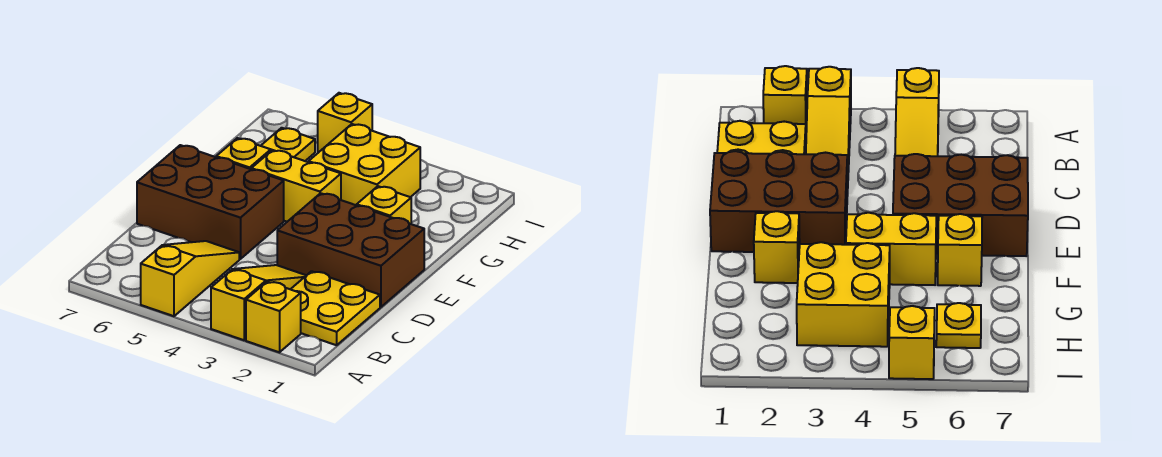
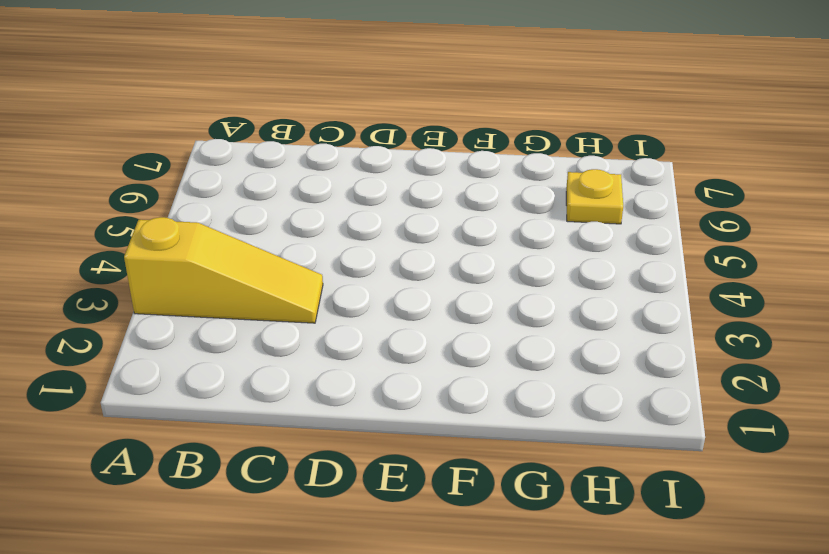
none -> yellow 1x1 brick [246,282,301,352]
none -> yellow 1x3 slope [141,241,239,316]
none -> yellow 2x2 plate [291,271,380,345]

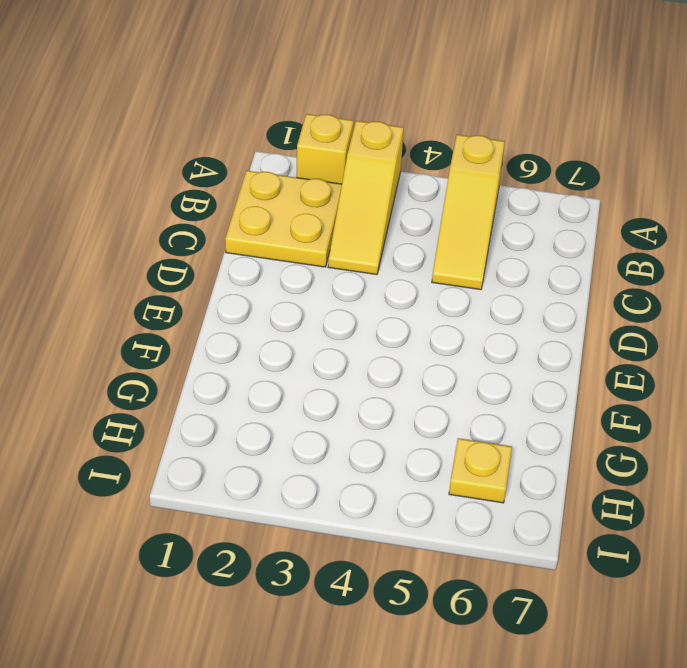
none -> brown 2x3 brick [277,193,424,307]
none -> brown 2x3 brick [137,145,284,259]
none -> yellow 1x1 brick [357,186,411,224]

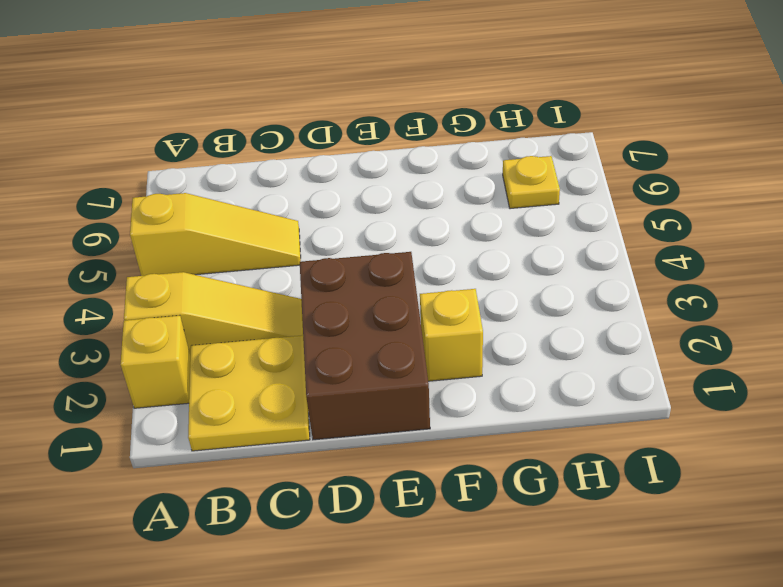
none -> brown 2x3 brick [137,145,284,259]
none -> yellow 1x2 brick [251,150,341,222]
none -> yellow 1x1 brick [216,138,271,169]

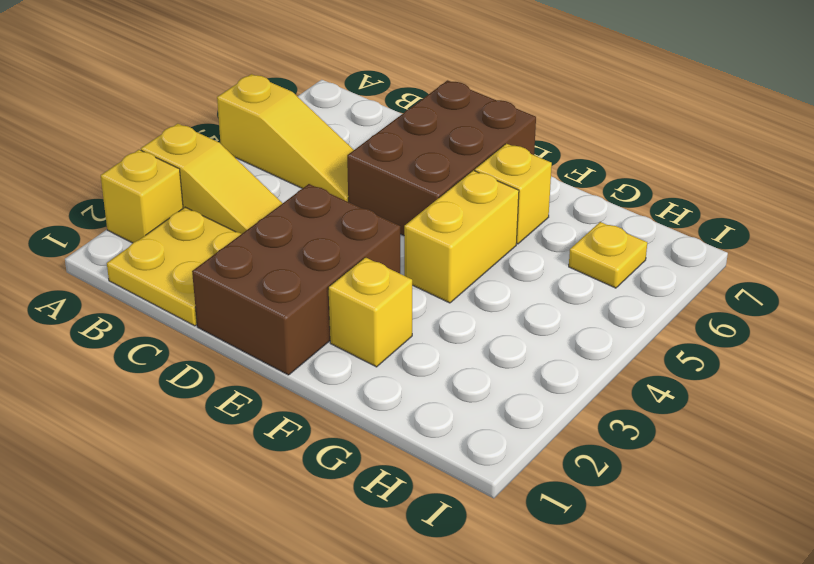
none -> yellow 2x2 brick [309,124,420,205]
none -> yellow 1x1 brick [318,93,372,153]

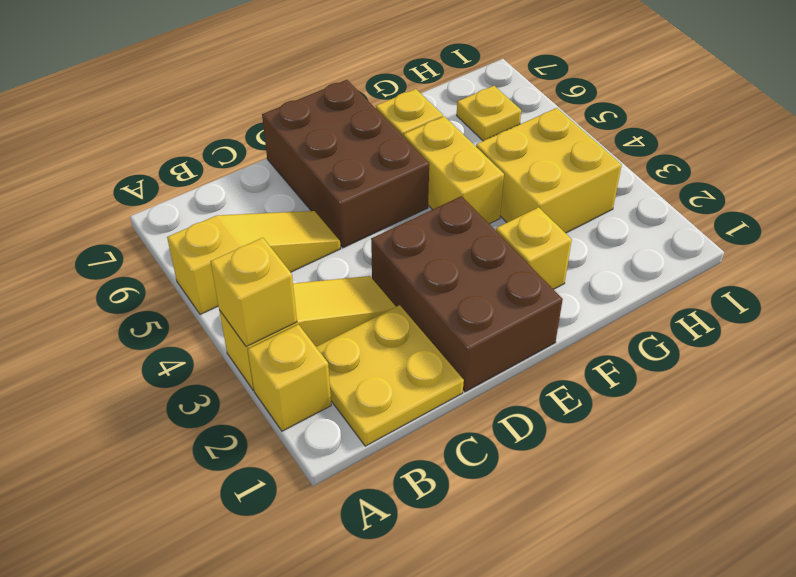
yellow 1x1 brick [210,238,297,347] -> yellow 1x1 brick moved to [318,93,372,153]

